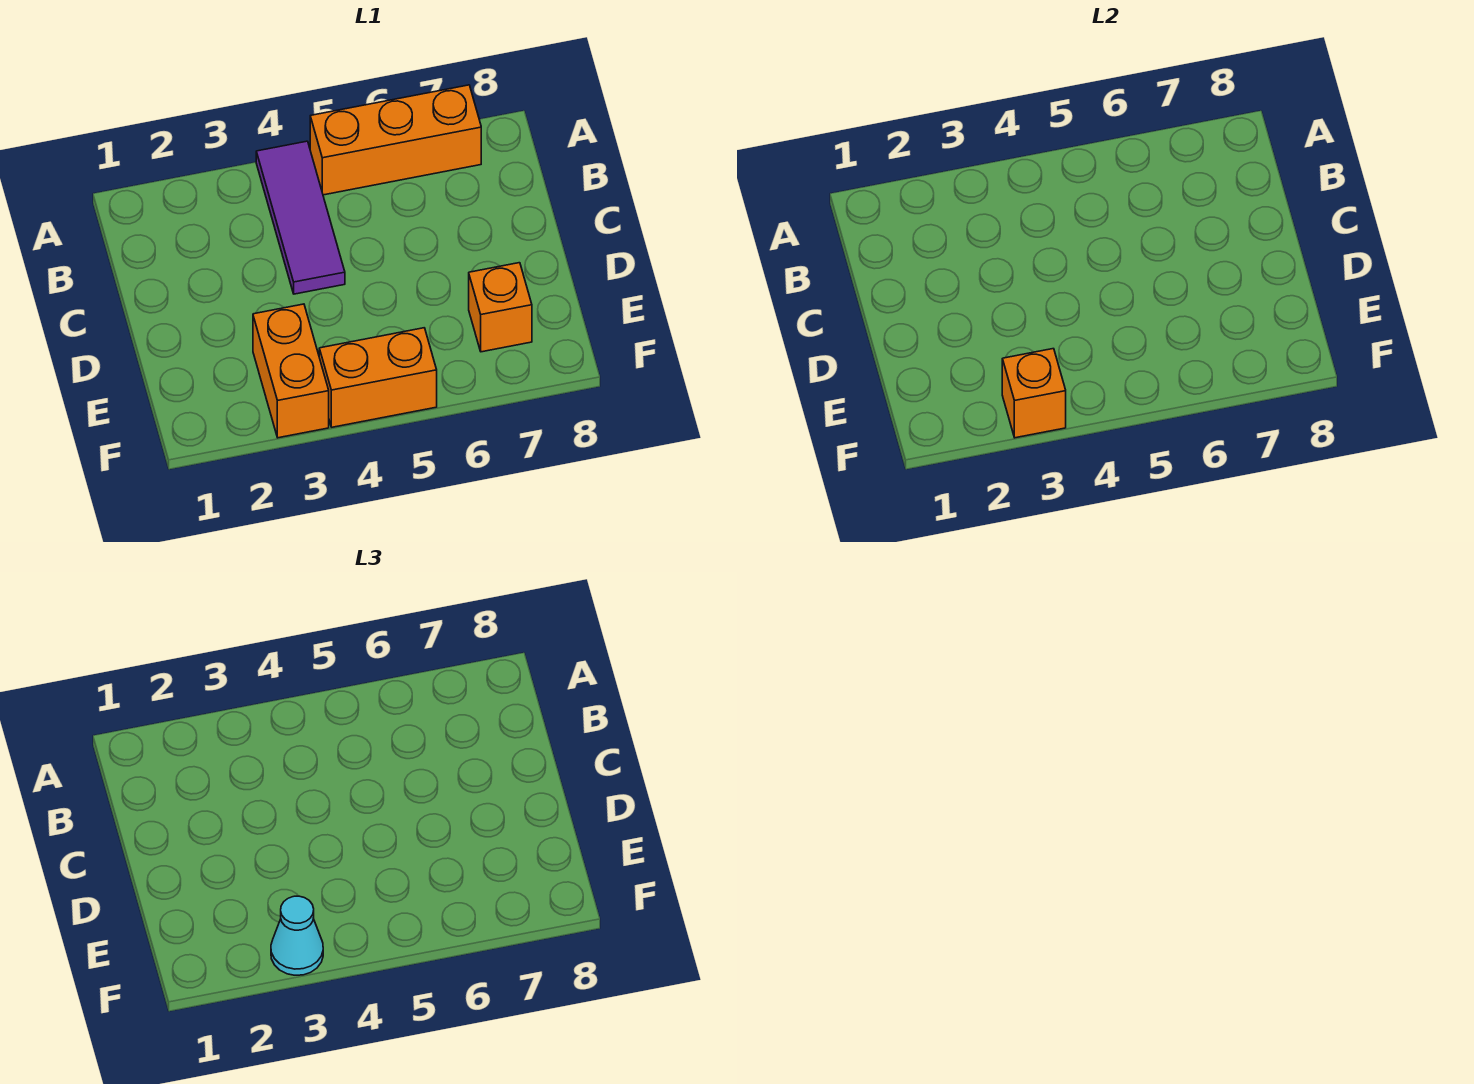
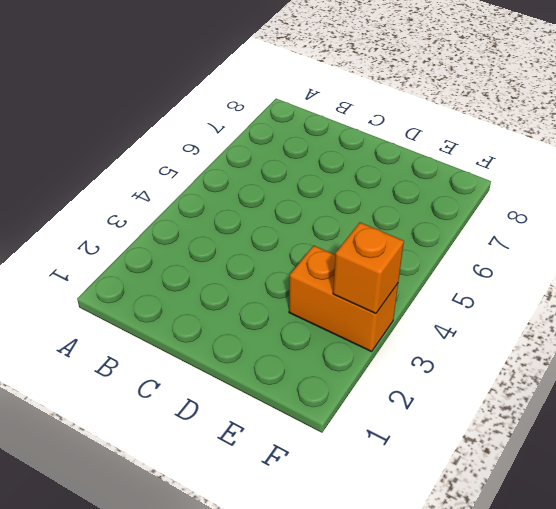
none -> purple 1x3 tile [256,141,345,294]
none -> orange 1x3 brick [310,85,481,195]

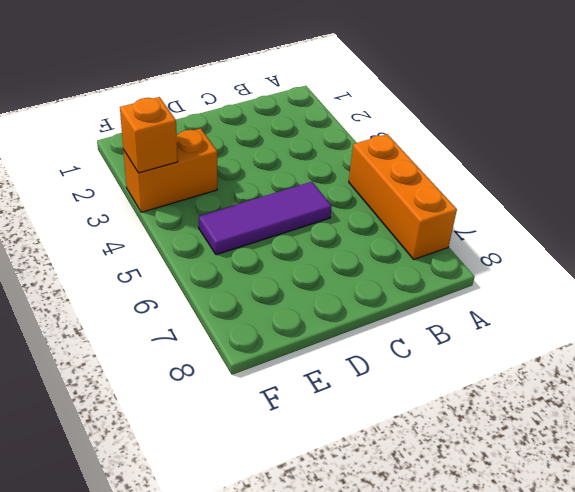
purple 1x3 tile [199,182,332,255] -> purple 1x3 tile moved to [256,141,345,294]
none -> orange 1x1 brick [469,263,532,352]
none -> orange 1x2 brick [319,328,437,427]

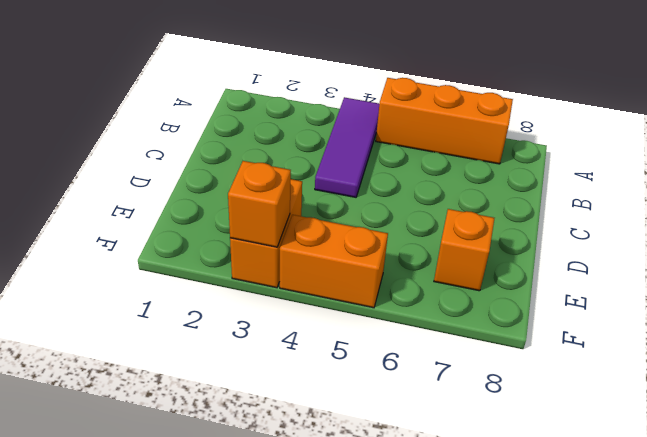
none -> cyan 1x1 cone [271,896,323,975]

